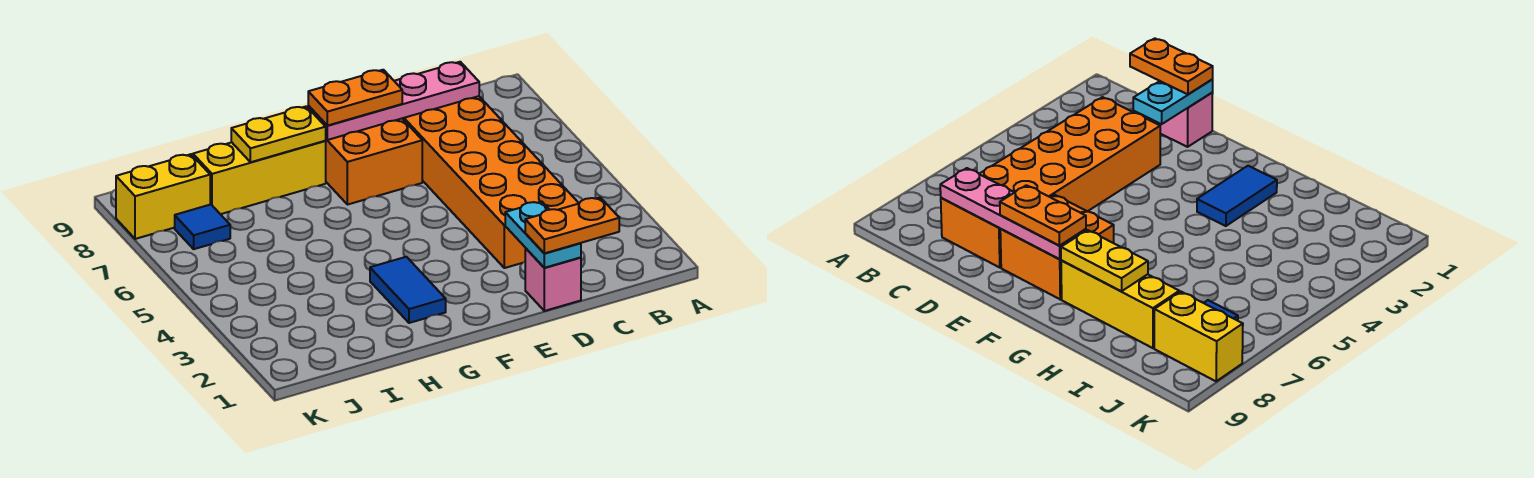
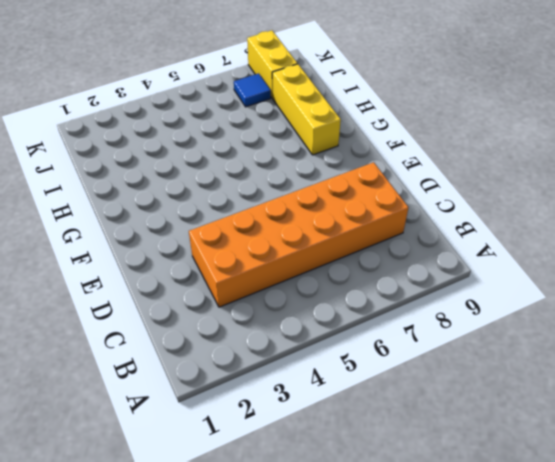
none -> pink 1x1 brick [525,248,581,311]
none -> orange 2x2 brick [326,119,422,205]
none -> blue 1x2 tile [370,257,446,323]

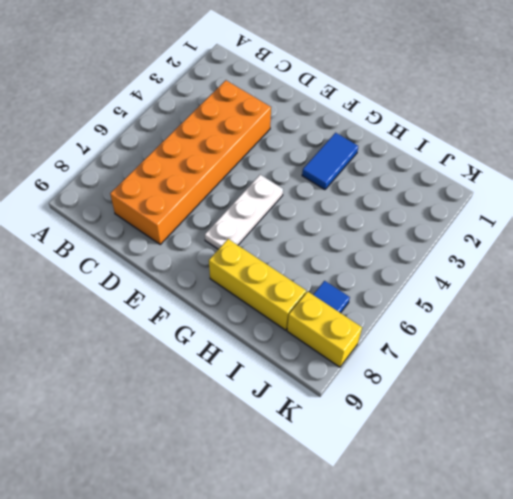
white 1x3 plate [205,175,283,249] -> orange 2x2 brick [326,119,422,205]
none -> pink 1x1 brick [525,248,581,311]
none -> pink 1x4 plate [308,62,479,140]
none -> cyan 1x2 plate [505,202,581,268]

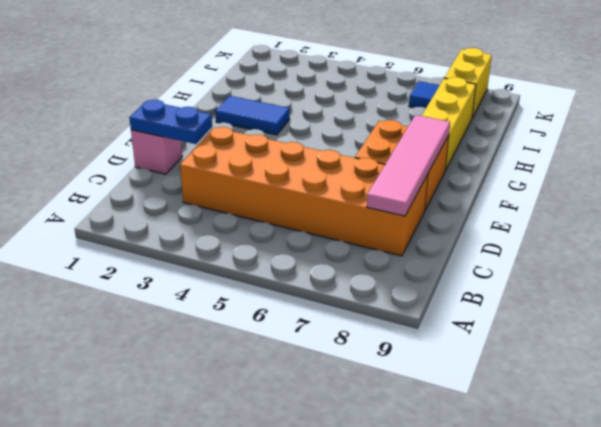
pink 1x4 tile [367,115,450,216] -> pink 1x4 plate [308,62,479,140]
blue 1x2 plate [129,100,212,144] -> cyan 1x2 plate [505,202,581,268]
none -> yellow 1x2 plate [231,106,326,162]
none -> orange 1x2 plate [525,198,619,253]
none -> orange 1x2 plate [308,70,402,126]

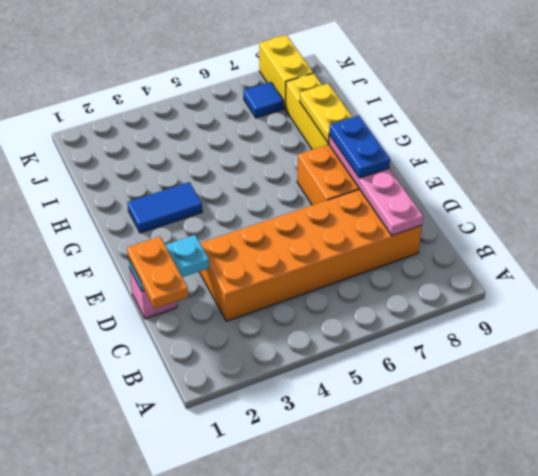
blue 1x2 plate [329,115,390,178] -> orange 1x2 plate [308,70,402,126]

